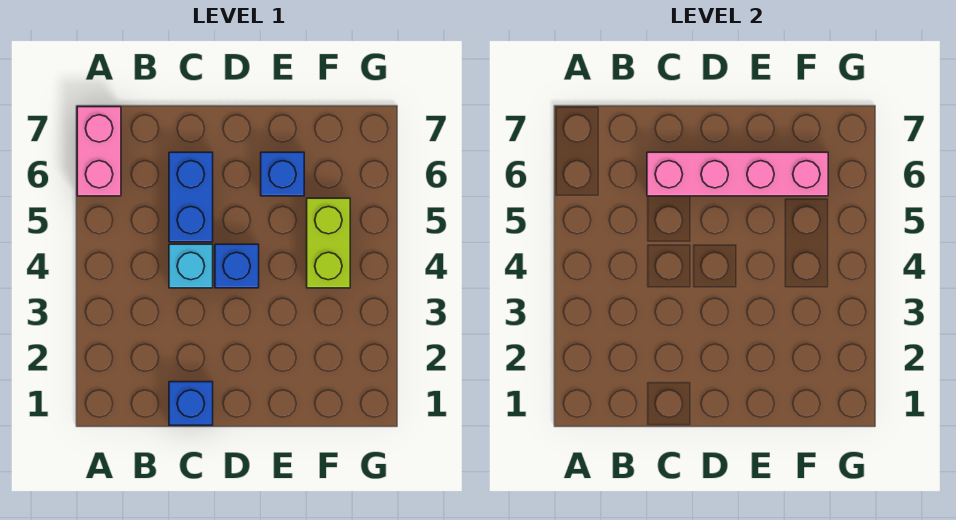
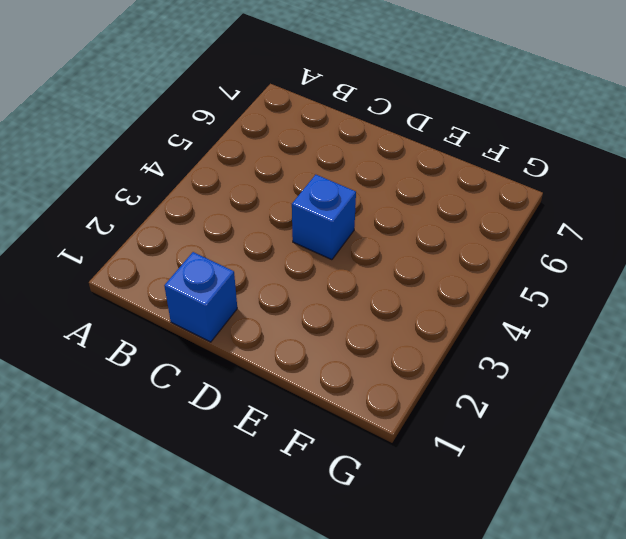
none -> pink 1x2 brick [77,107,121,196]
none -> cyan 1x1 brick [169,244,213,288]

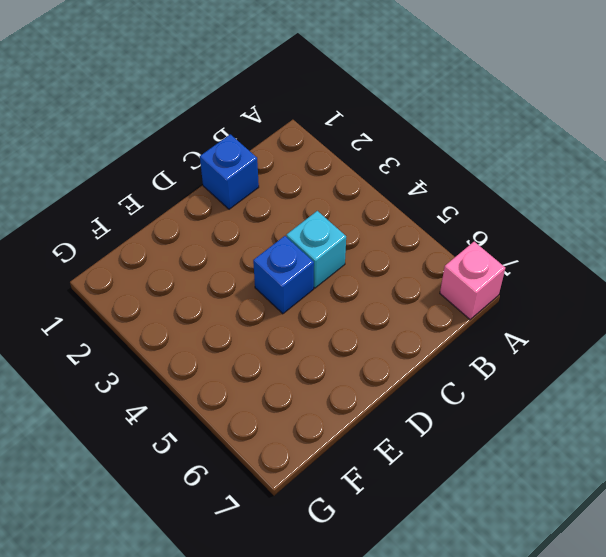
pink 1x1 brick [440,242,505,320] -> pink 1x2 brick [77,107,121,196]
none -> blue 1x2 brick [169,152,213,242]
none -> blue 1x1 brick [261,152,304,196]

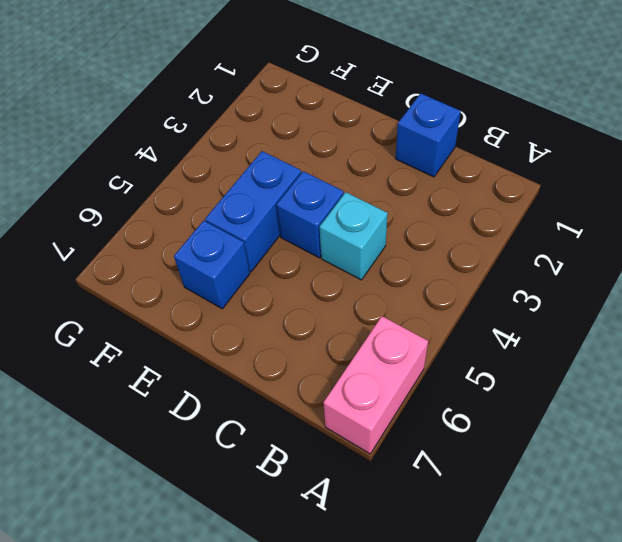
blue 1x2 brick [205,151,301,272] -> blue 1x2 brick moved to [169,152,213,242]
none -> lime 1x2 brick [307,198,350,288]
none -> pink 1x4 brick [647,152,828,196]

